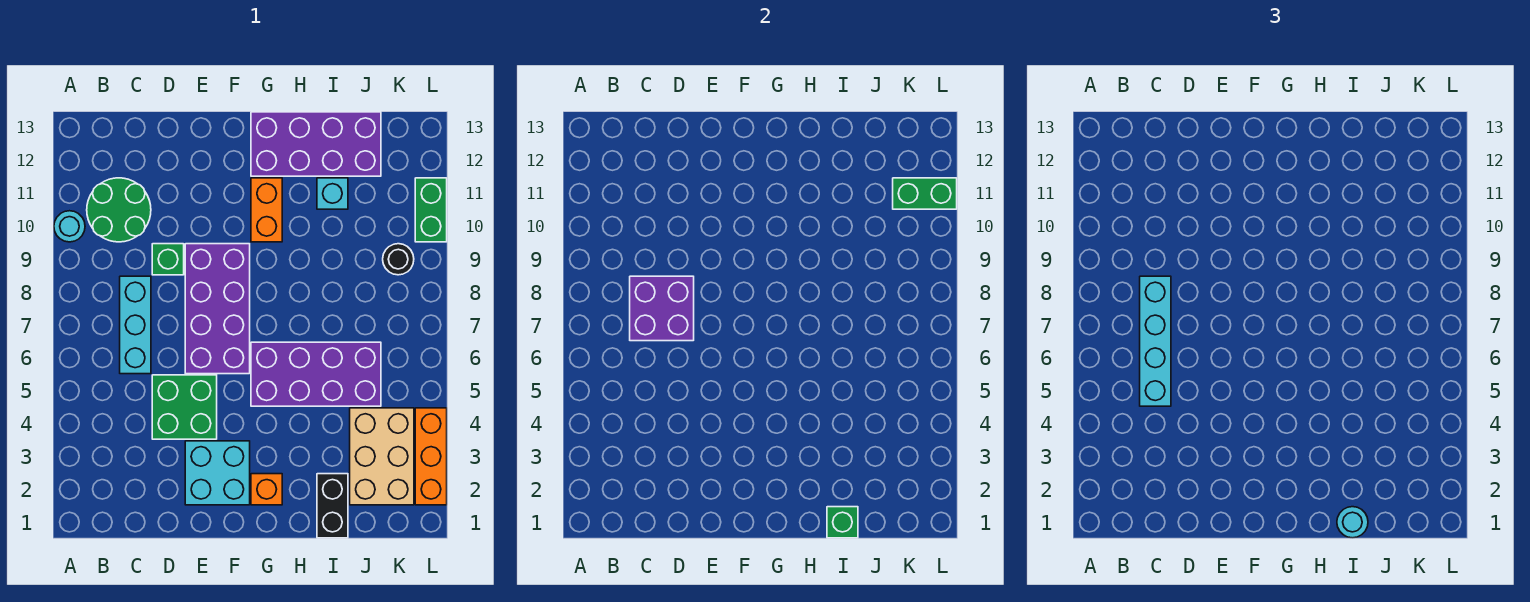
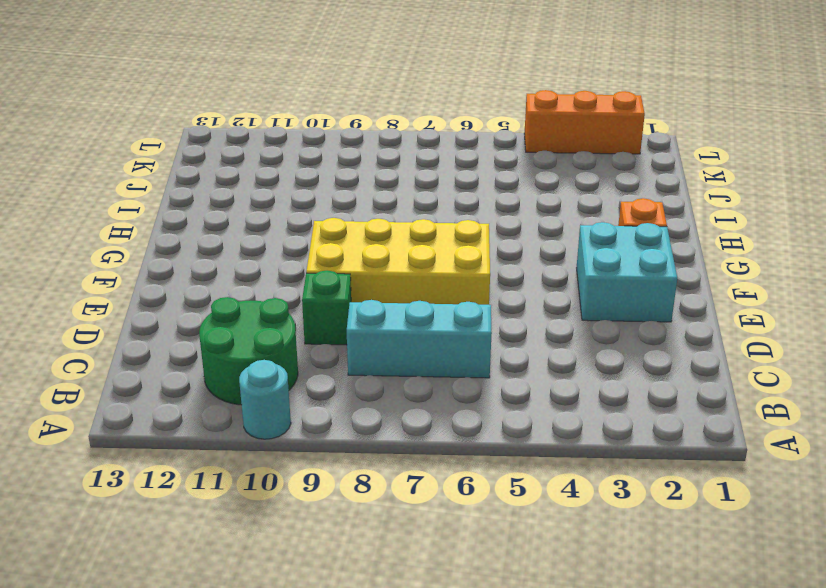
yellow 2x4 brick [306,218,490,305] -> purple 2x4 brick [185,244,250,374]
none -> green 2x2 brick [152,375,217,439]
none -> purple 2x4 brick [251,342,381,406]
none -> orange 1x2 brick [251,178,282,242]

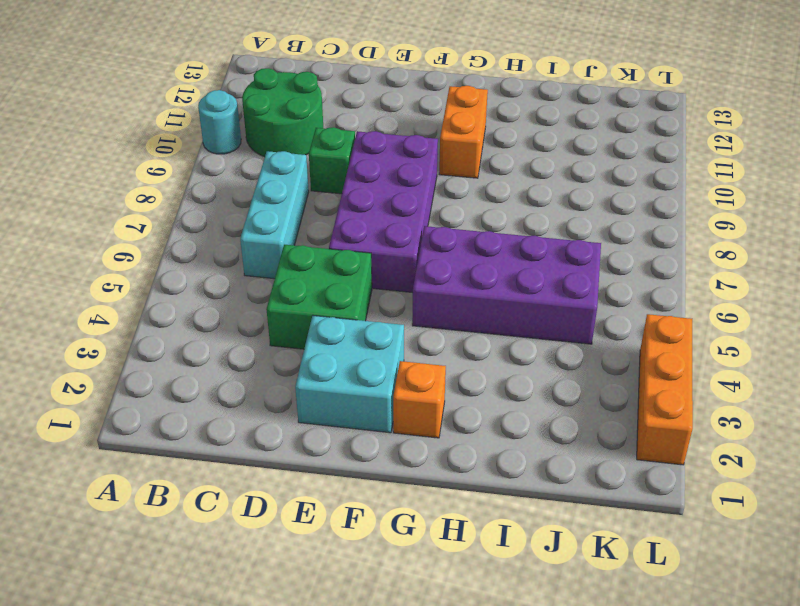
none -> purple 2x4 brick [251,112,381,176]
none -> black 1x2 brick [317,474,348,538]
none -> cyan 1x1 brick [317,178,348,209]

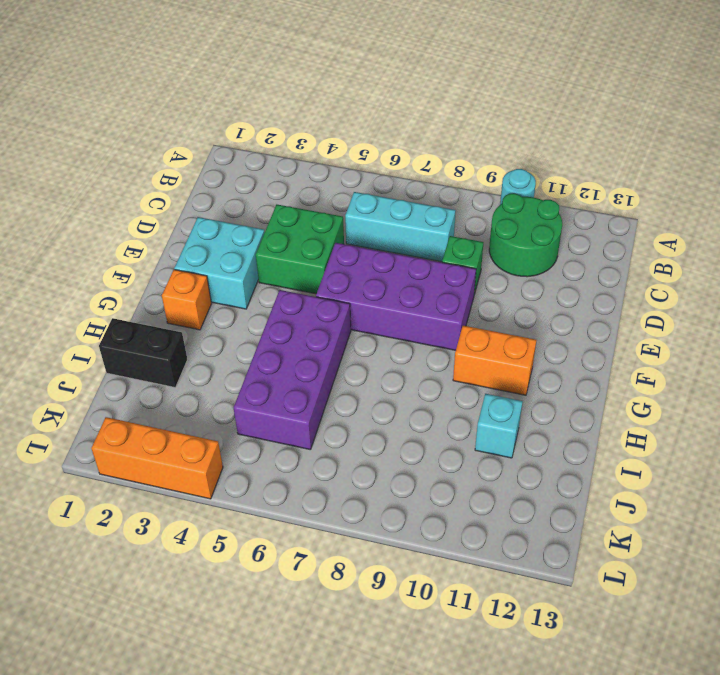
none -> purple 2x4 brick [251,112,381,176]
none -> tan 2x3 brick [350,408,414,505]
none -> black 1x1 round brick [383,244,414,275]

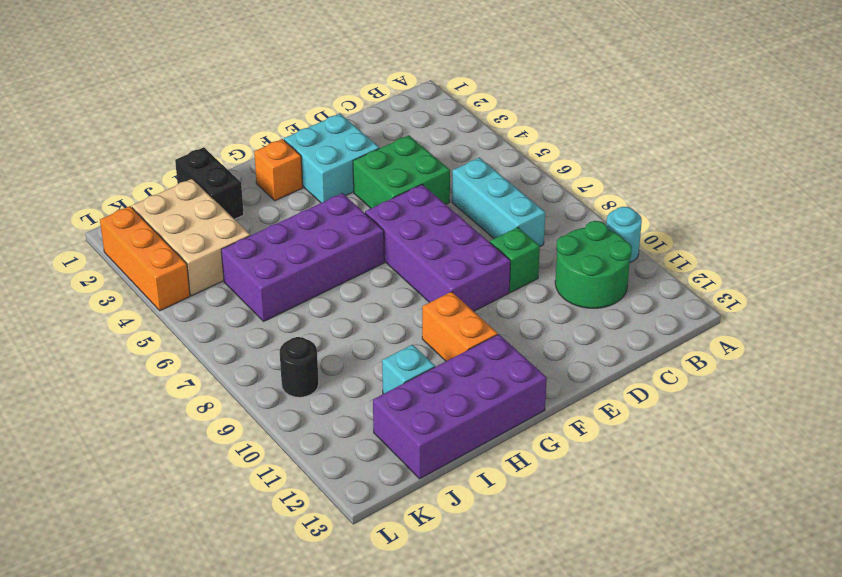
none -> green 1x2 brick [415,178,447,242]
none -> purple 2x2 brick [630,276,694,341]
none -> green 1x1 brick [827,507,858,538]

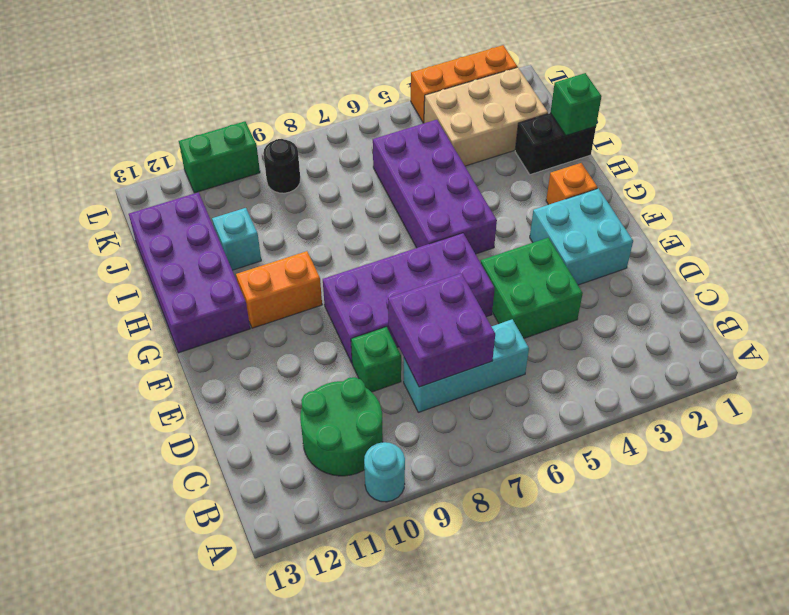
none -> green 1x2 brick [893,178,957,209]
none -> cyan 1x4 brick [1140,276,1171,406]
none -> cyan 1x1 round brick [1337,507,1368,538]

